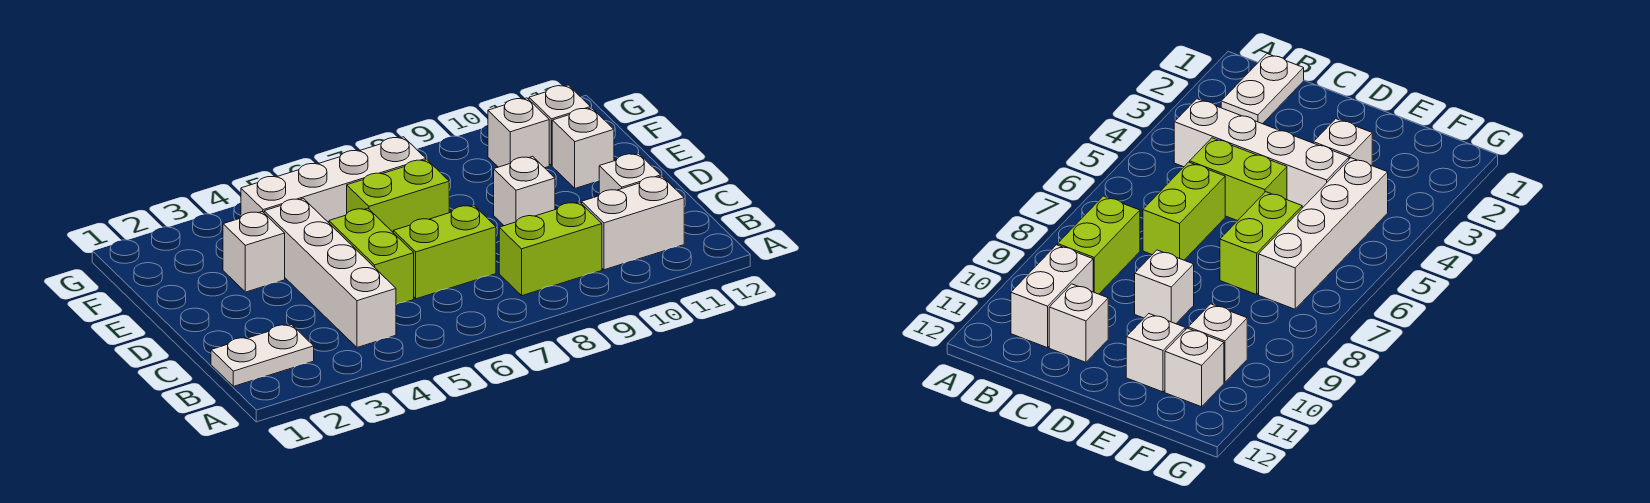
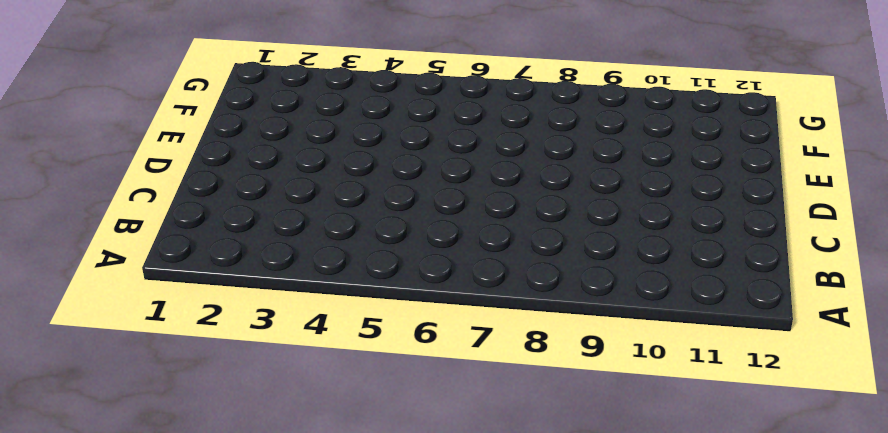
none -> white 1x2 plate [211,324,314,386]
none -> white 1x4 brick [264,199,396,347]
none -> lime 1x2 brick [499,202,602,296]

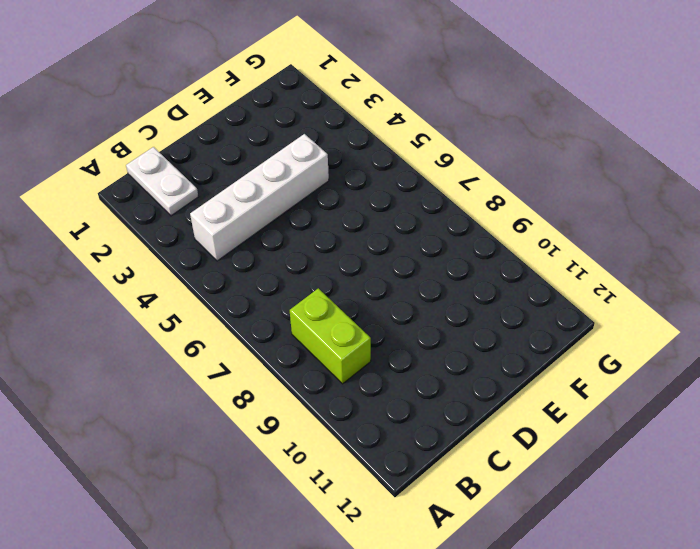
none -> white 1x2 brick [582,176,684,270]
none -> lime 1x2 brick [329,208,414,304]
none -> lime 1x2 brick [393,205,496,299]

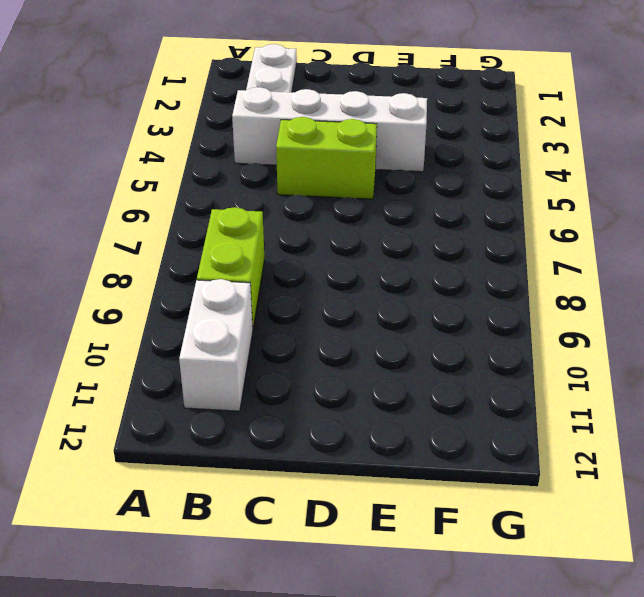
none -> lime 1x2 brick [393,205,496,299]
none -> white 1x1 brick [599,153,661,194]
none -> white 1x1 brick [494,156,555,226]

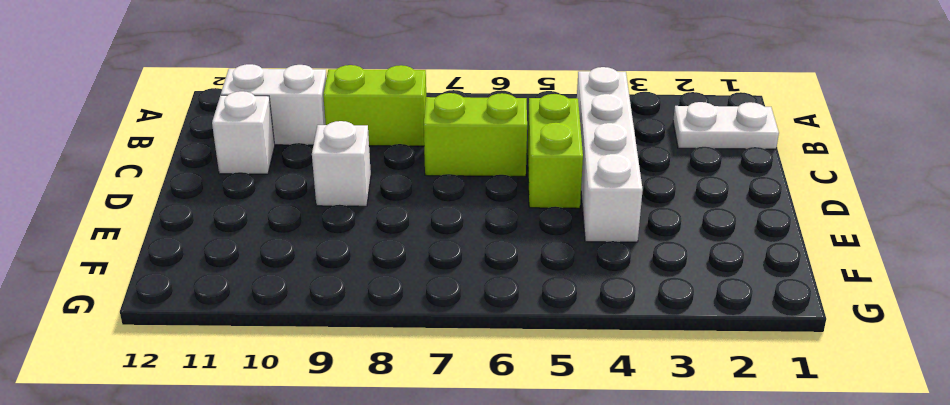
none -> white 1x1 brick [223,212,285,292]
none -> lime 1x2 brick [347,160,449,232]
none -> white 1x1 brick [552,108,614,188]

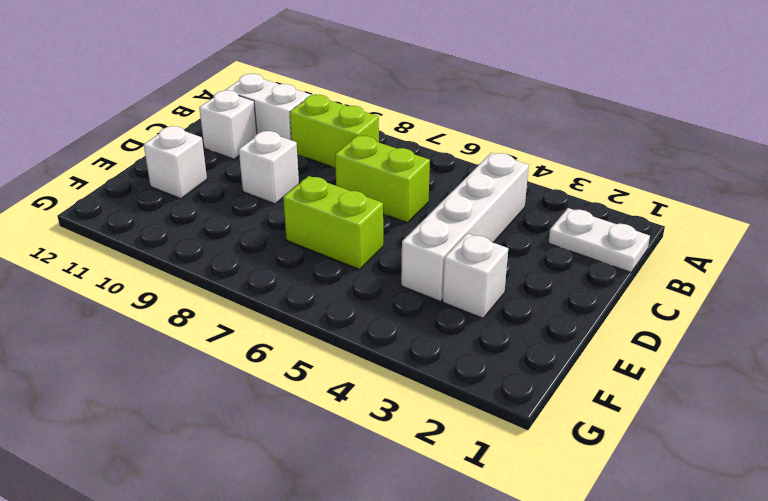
none -> lime 1x2 brick [329,208,414,304]
none -> white 1x4 brick [241,137,426,223]
none -> white 1x1 brick [488,98,549,168]

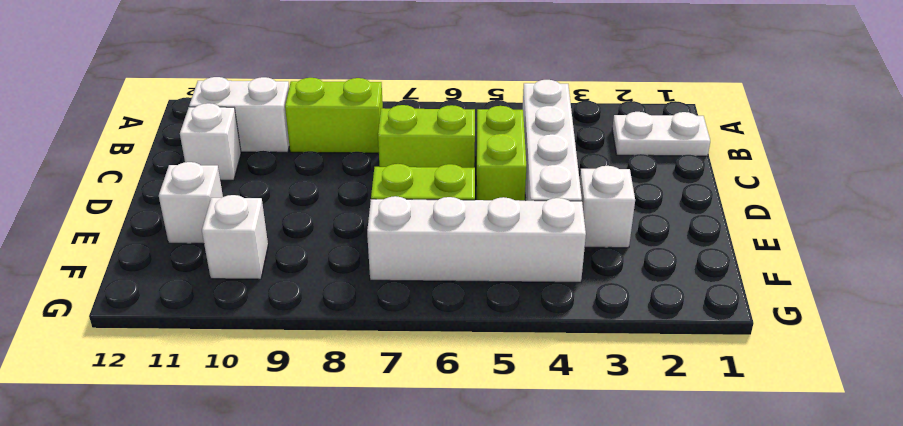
none -> white 1x1 brick [494,156,555,226]
none -> white 1x1 brick [529,85,591,166]

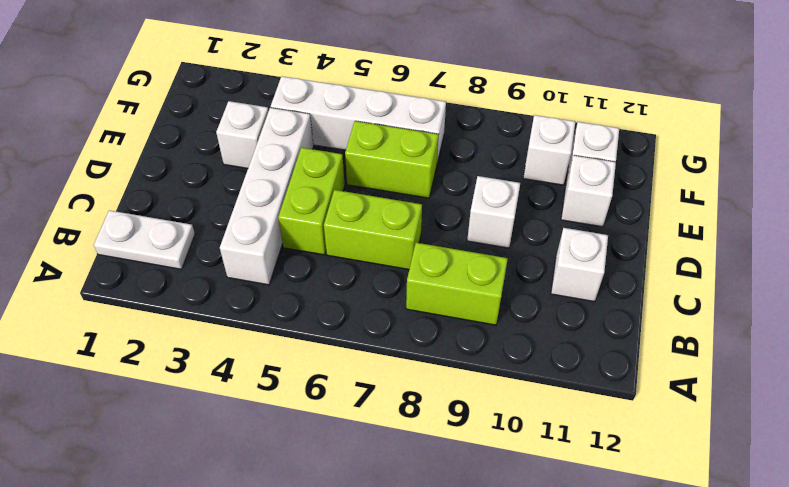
none -> white 1x2 brick [582,176,684,270]

